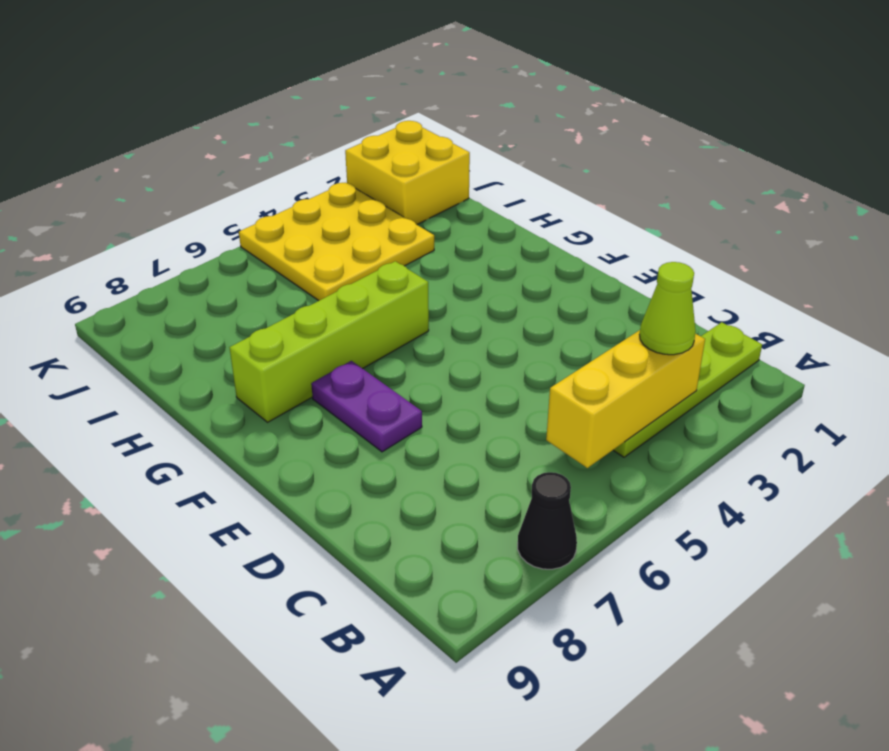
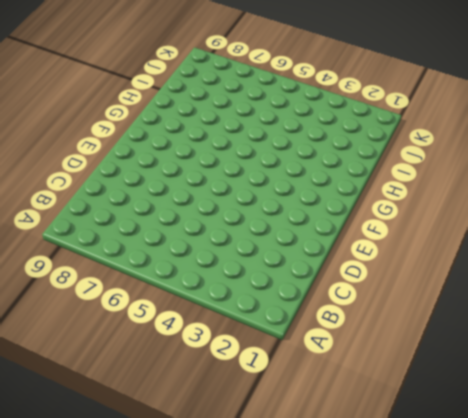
none -> black 1x1 cone [518,472,577,569]
none -> lime 1x4 plate [613,322,762,457]

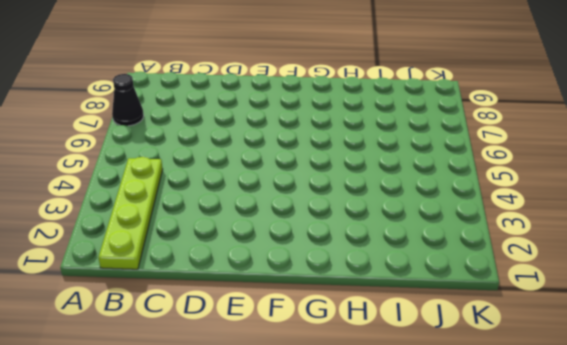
none -> purple 1x2 plate [311,361,422,452]
none -> lime 1x4 brick [230,261,429,422]

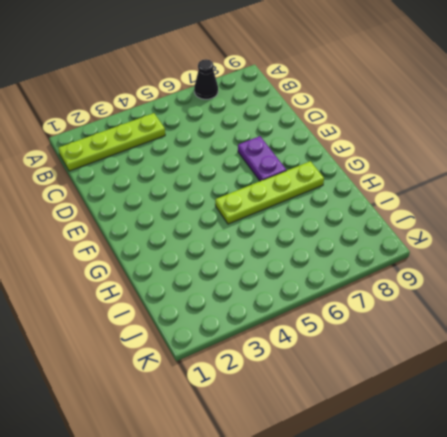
lime 1x4 plate [215,161,324,224] -> lime 1x4 brick [230,261,429,422]
none -> yellow 3x3 plate [239,182,434,301]
none -> yellow 2x2 brick [345,121,470,225]

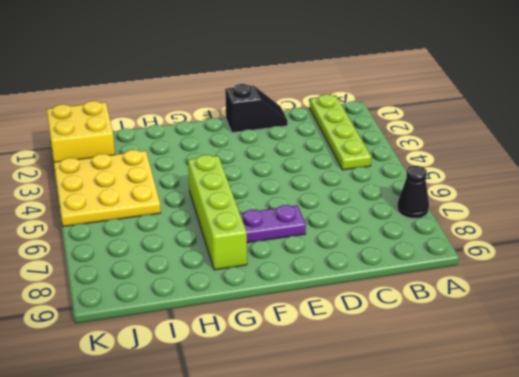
black 1x2 slope [225,84,288,133] -> none
none -> yellow 1x3 brick [546,330,705,468]
none -> lime 1x1 cone [640,262,696,355]

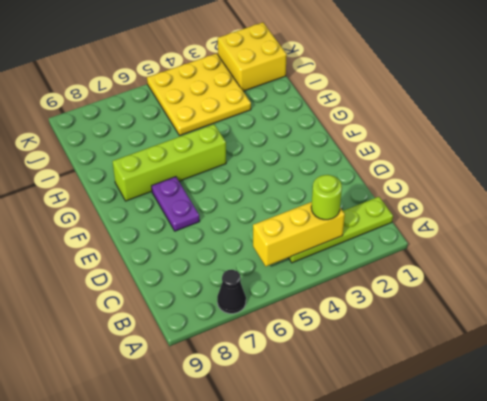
lime 1x1 round brick [311,175,342,220] -> lime 1x1 cone [640,262,696,355]

